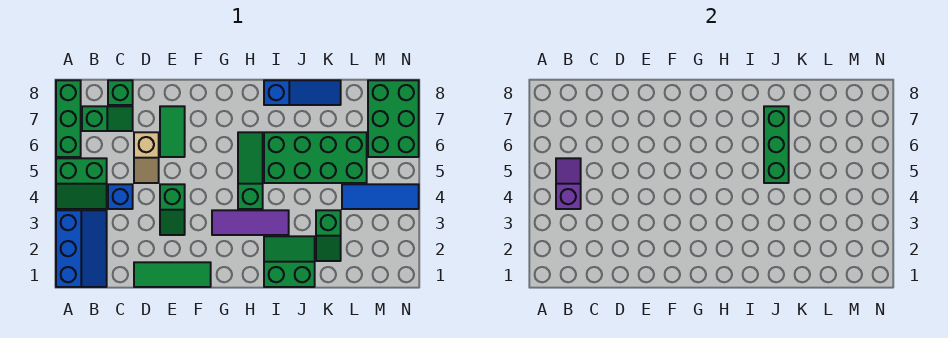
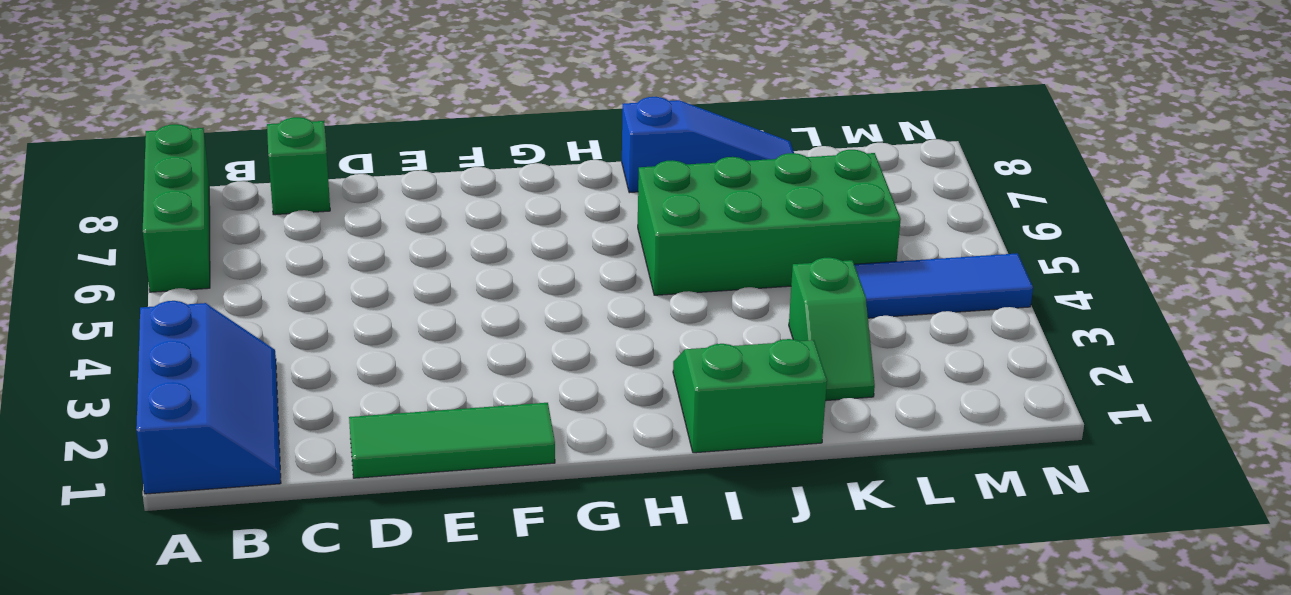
none -> green 2x2 slope [56,158,107,209]
none -> green 1x2 slope [82,106,133,131]
none -> blue 1x1 brick [108,184,133,209]

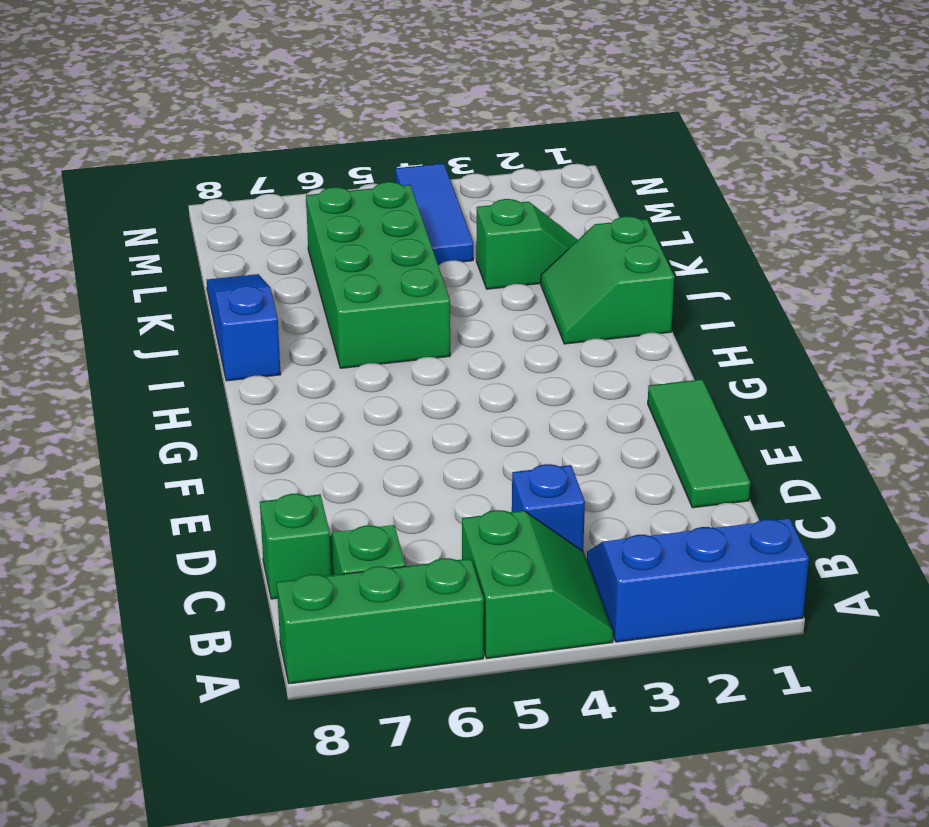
none -> tan 1x2 slope [134,132,159,183]
none -> green 1x2 slope [160,184,185,235]
none -> green 1x2 tile [160,106,185,157]

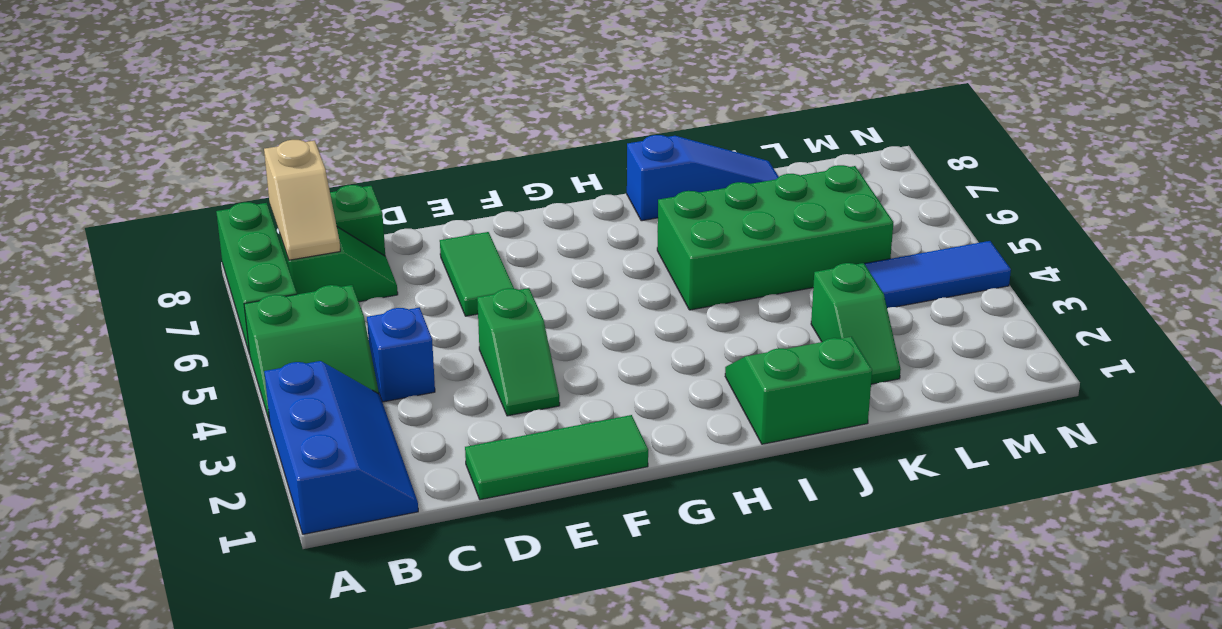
tan 1x2 slope [264,140,340,260] -> tan 1x2 slope moved to [134,132,159,183]
none -> purple 1x3 tile [212,210,289,235]
none -> green 1x3 slope [238,132,263,209]
none -> green 2x3 brick [368,80,419,157]

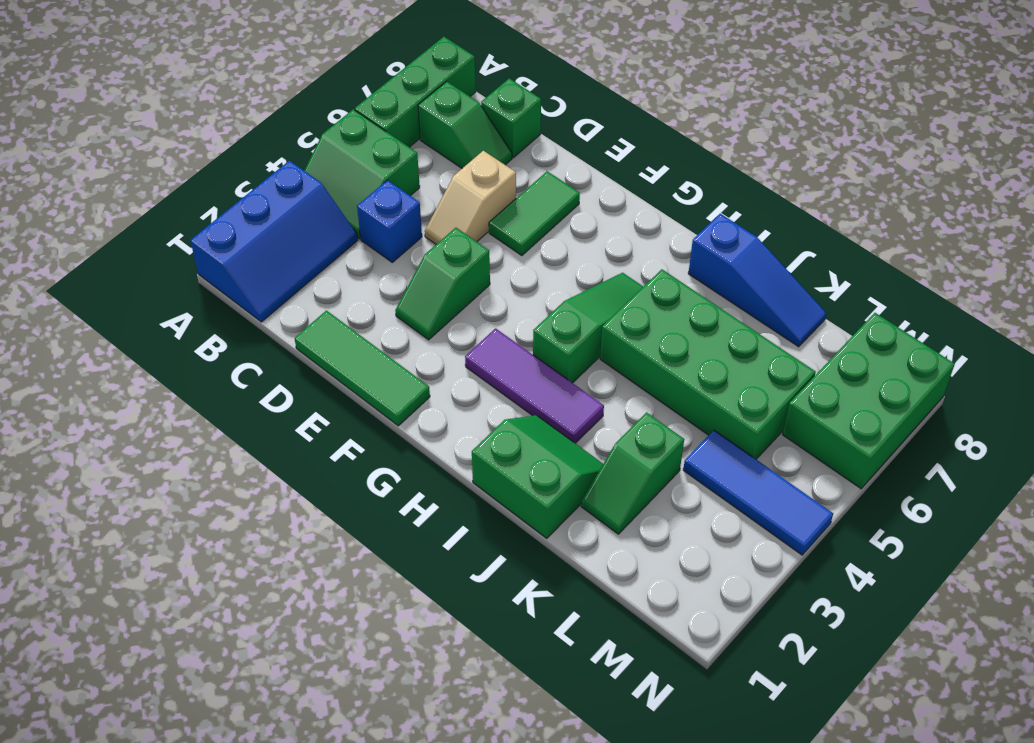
none -> purple 1x2 slope [556,158,581,209]
none -> green 1x3 brick [764,106,789,183]

